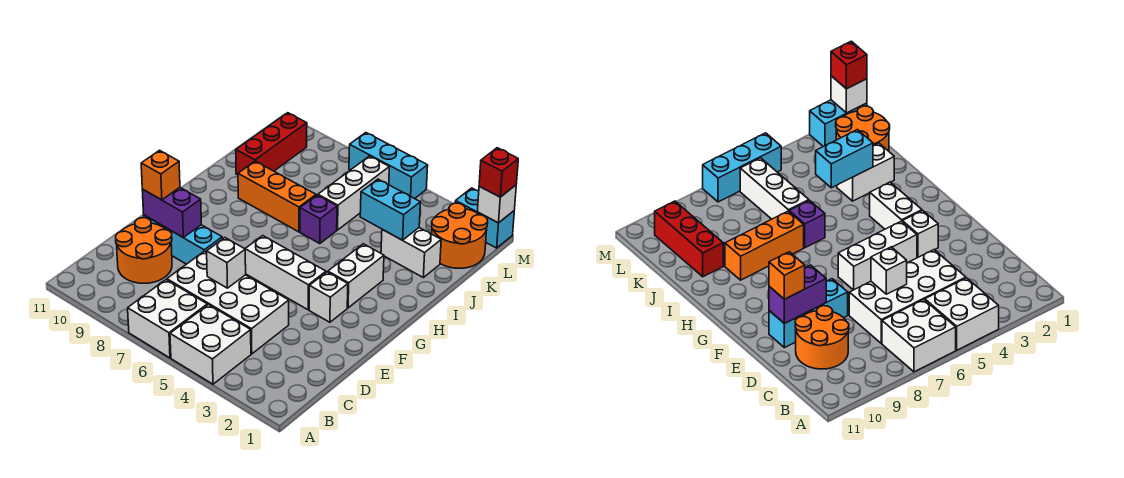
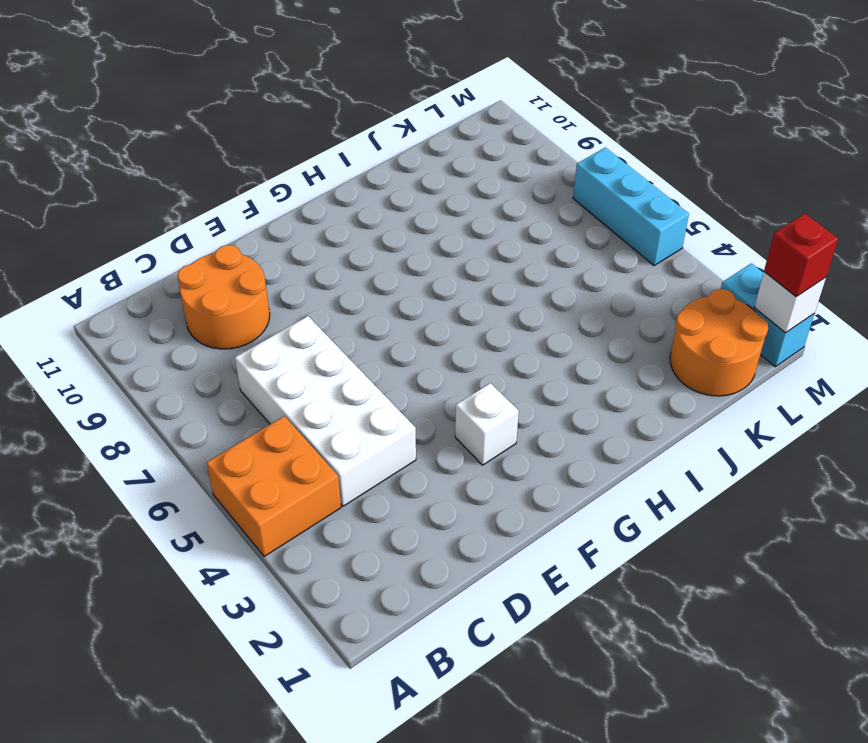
orange 2x2 brick [206,416,341,557] -> white 2x2 brick [170,305,251,384]
none -> white 2x2 brick [128,280,207,358]
none -> cyan 1x3 brick [144,215,222,264]
none -> white 1x3 brick [245,236,326,310]

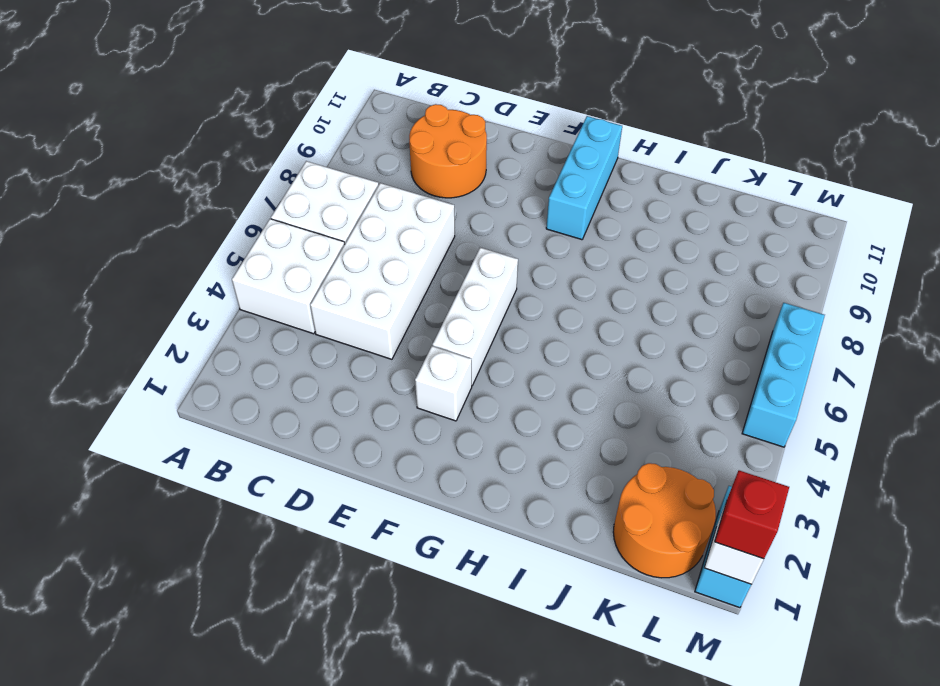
cyan 1x3 brick [546,116,622,240] -> cyan 1x3 brick moved to [144,215,222,264]
none -> white 1x2 brick [328,244,384,308]
none -> purple 1x1 brick [300,195,337,244]
none -> orange 1x3 brick [238,161,316,232]

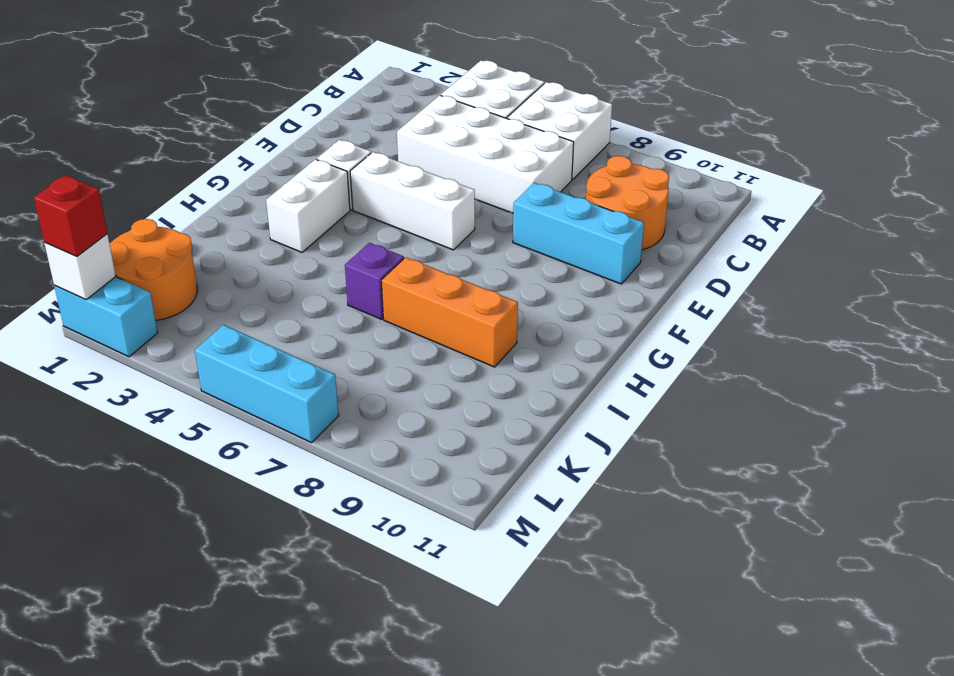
none -> white 1x2 brick [381,228,441,277]
none -> white 1x3 brick [318,156,389,230]
none -> red 1x3 brick [236,113,307,175]

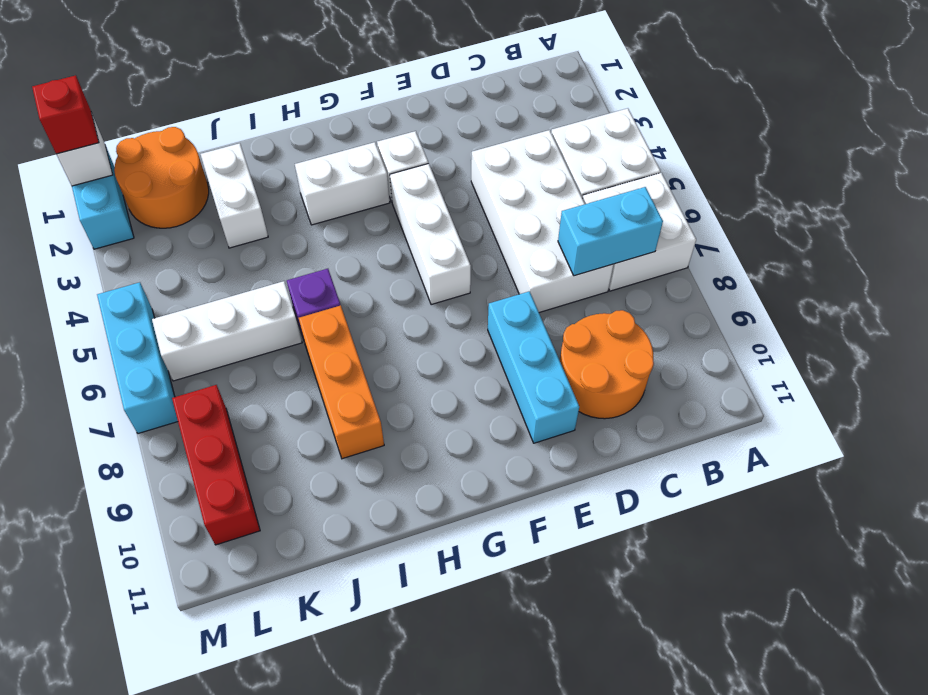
cyan 1x2 brick [558,187,663,276] -> cyan 1x2 brick turned to [360,179,420,240]
red 1x3 brick [172,385,260,545] -> red 1x3 brick turned to [236,113,307,175]
none -> white 1x1 brick [207,238,246,288]
none -> purple 1x2 brick [142,188,201,237]
none -> orange 1x1 brick [141,150,180,200]

